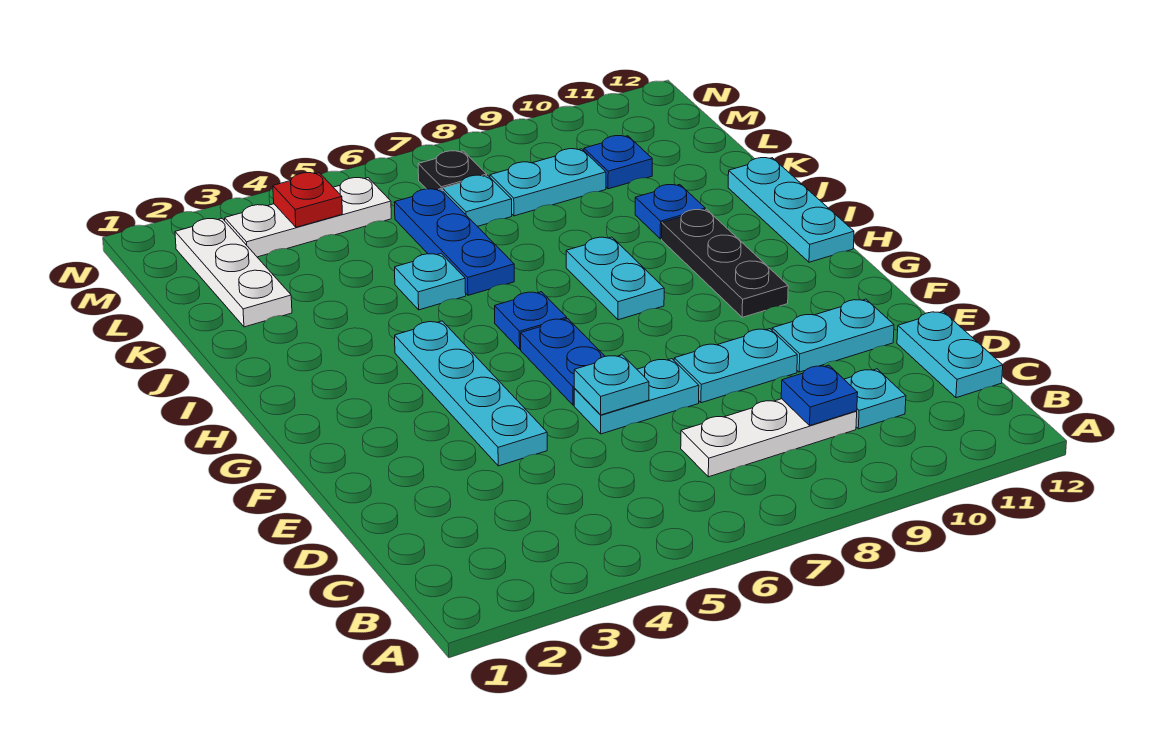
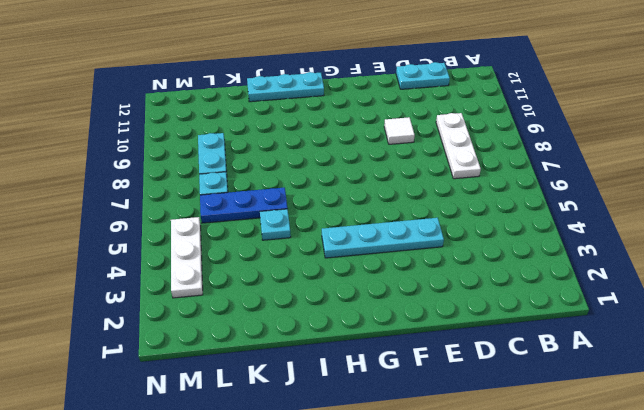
white 1x1 tile [384,117,415,144] -> cyan 1x2 plate [674,329,797,403]
none -> cyan 1x1 plate [844,369,906,429]
none -> cyan 1x2 plate [574,359,699,434]
none -> cyan 1x2 plate [772,299,894,372]

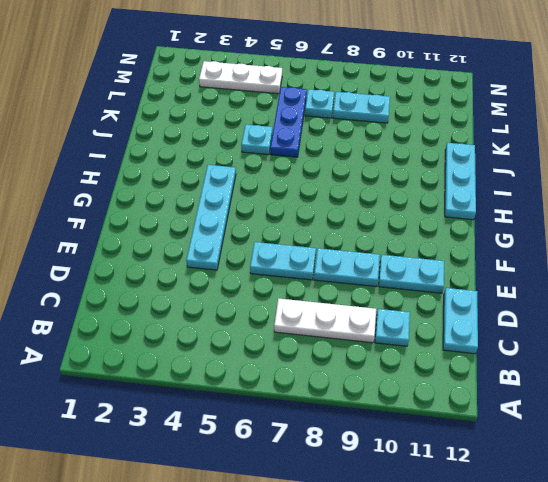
none -> blue 1x2 plate [521,319,605,405]
none -> black 1x3 plate [662,209,788,317]
none -> blue 1x1 plate [495,292,567,349]

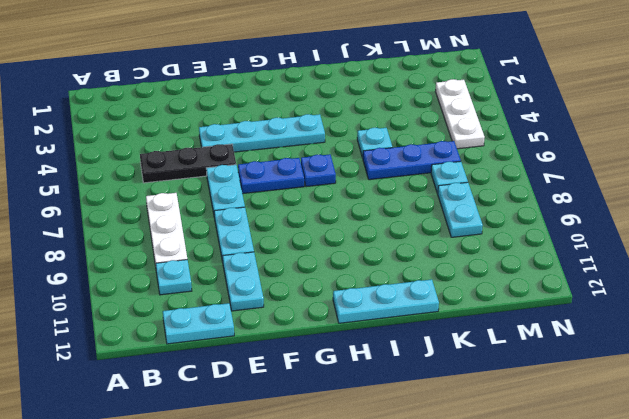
black 1x3 plate [140,144,236,183] -> black 1x3 plate moved to [662,209,788,317]
none -> cyan 1x2 plate [566,237,664,320]
none -> blue 1x1 plate [635,185,705,239]
none -> white 1x3 plate [175,218,292,327]

